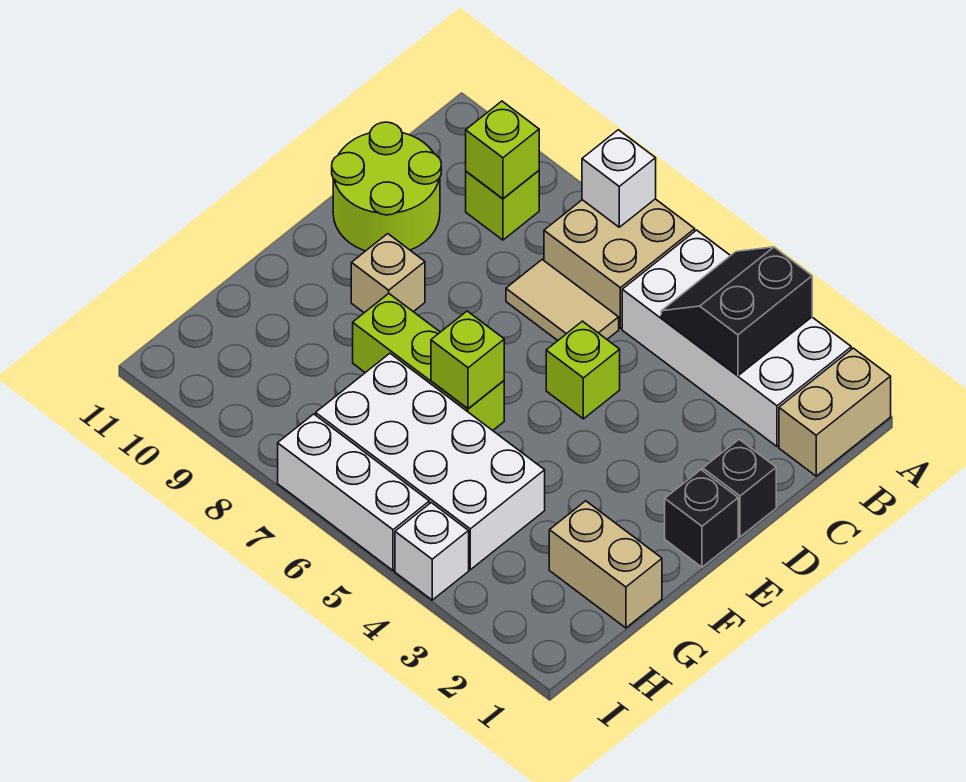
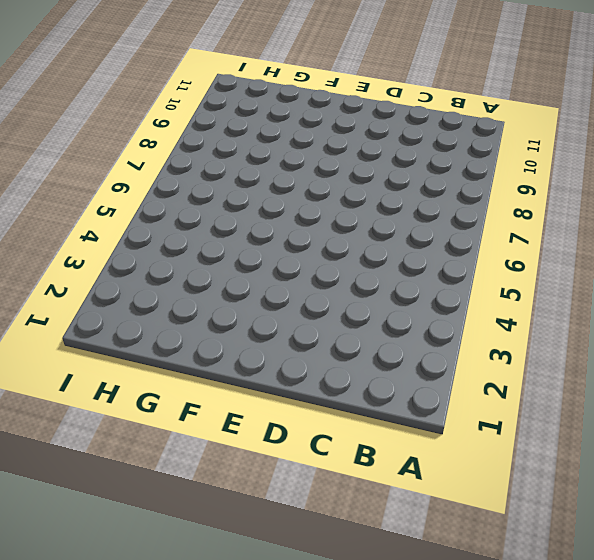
none -> tan 1x2 brick [779,348,891,476]
none -> white 2x4 brick [622,230,851,447]
none -> tan 2x2 brick [544,199,695,329]

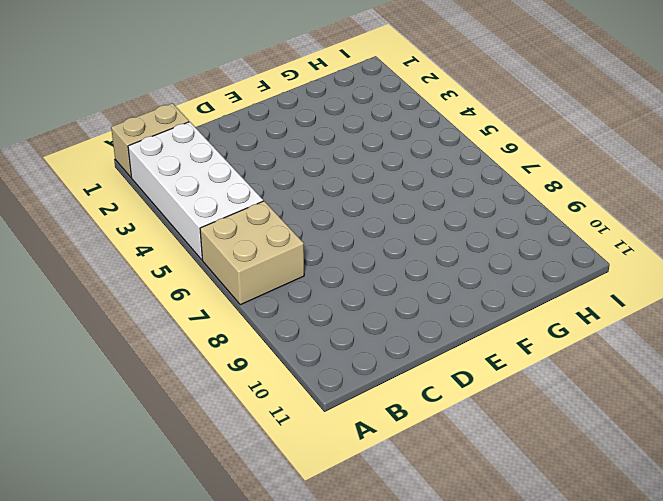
none -> lime 1x1 brick [466,171,539,240]
none -> tan 1x2 tile [506,260,619,340]
none -> lime 2x2 round brick [332,122,441,251]

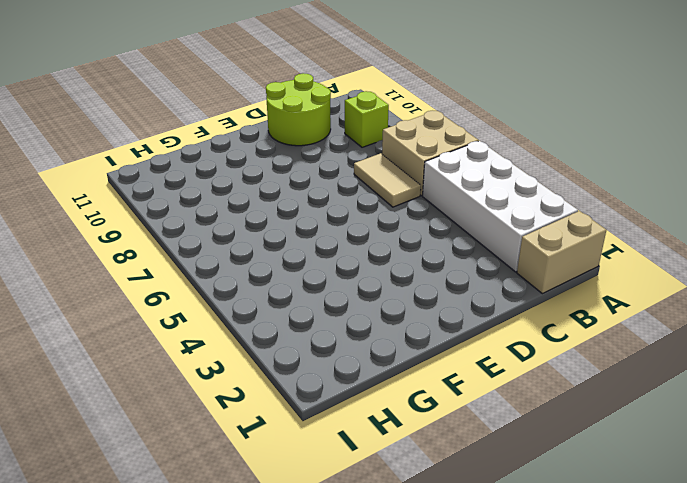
none -> black 1x1 brick [703,439,776,537]
none -> lime 1x1 brick [546,321,620,419]
none -> black 1x1 brick [665,470,738,567]

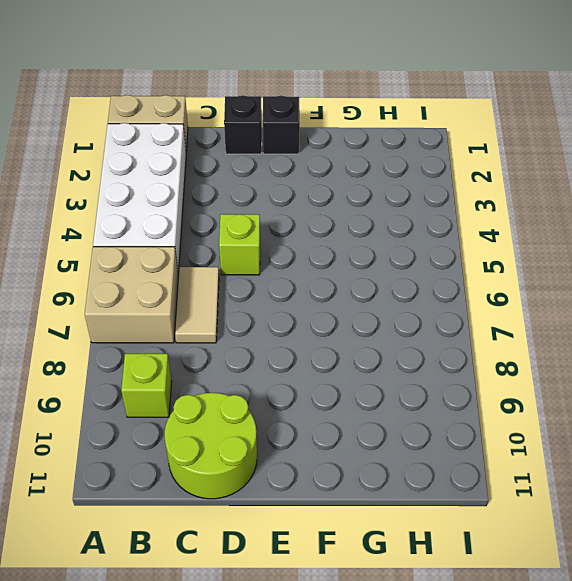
none -> tan 1x1 brick [351,234,425,313]
none -> lime 1x3 brick [353,294,504,430]
none -> tan 1x2 brick [549,501,662,628]

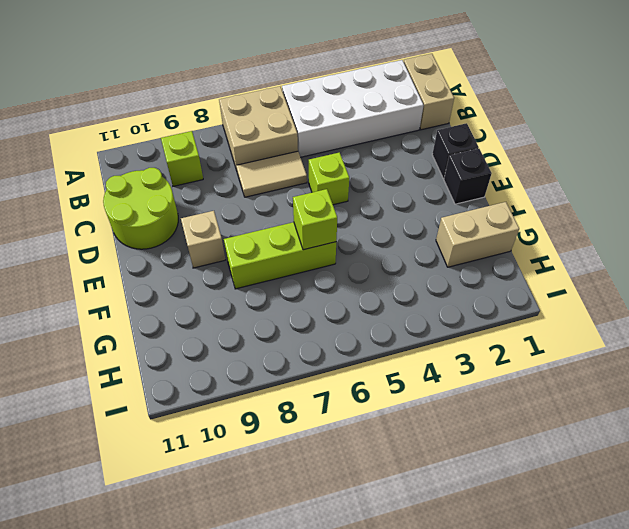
none -> white 2x4 brick [316,353,545,570]
none -> white 1x1 brick [395,503,469,600]
none -> white 1x3 brick [278,414,429,571]

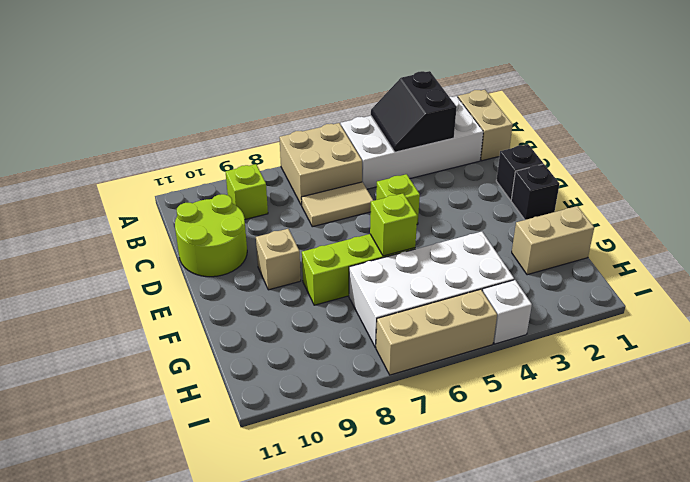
tan 1x3 brick [376,289,497,375] -> white 1x3 brick [278,414,429,571]
none -> white 1x1 brick [582,130,656,227]
none -> lime 1x1 brick [466,101,539,199]

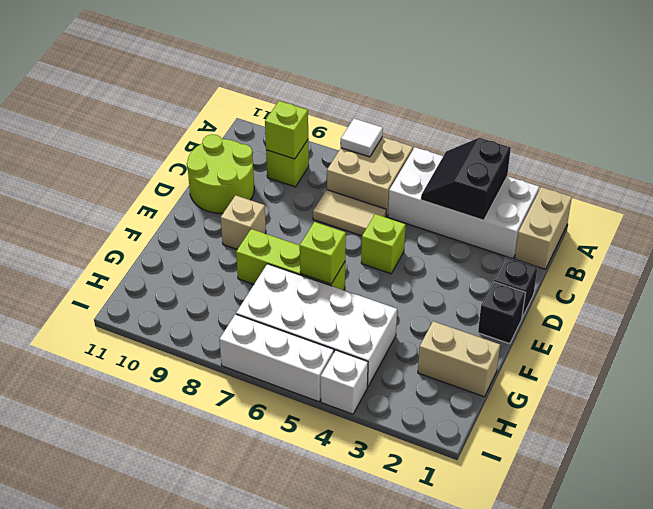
white 1x1 tile [341,119,383,157] -> white 1x1 brick [582,130,656,227]

